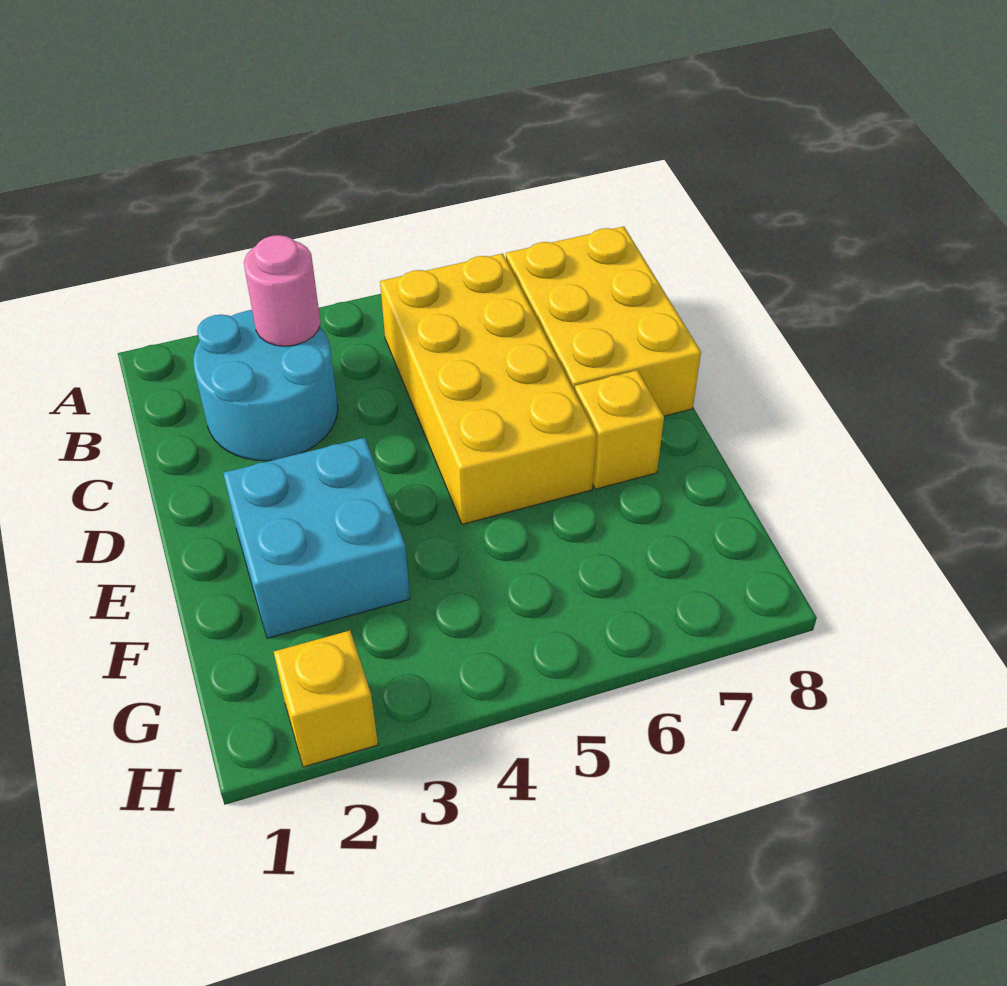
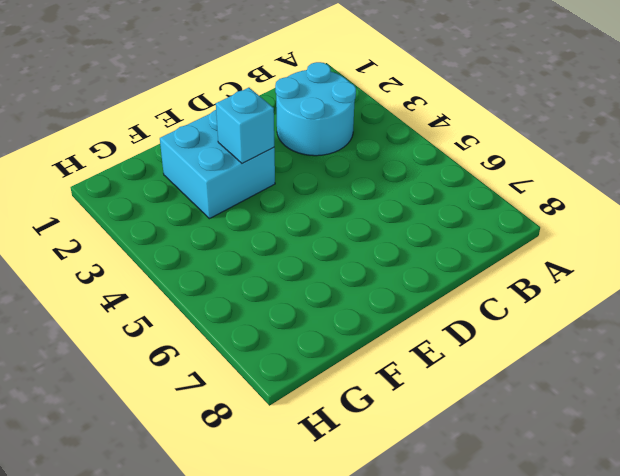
cyan 1x1 brick [216,88,274,164] -> none
none -> yellow 2x4 brick [380,254,596,524]
none -> yellow 2x3 brick [506,226,701,416]

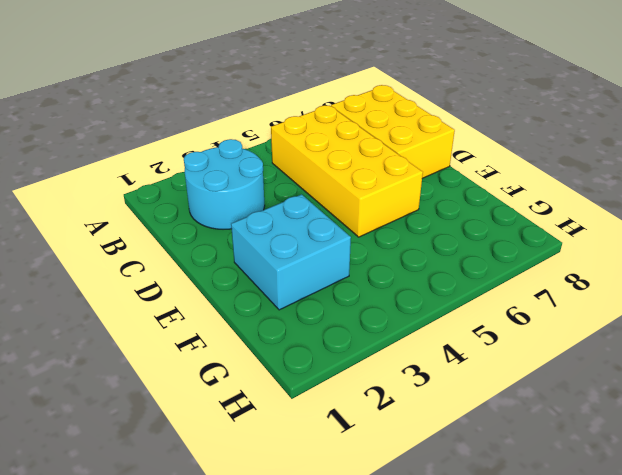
none -> yellow 1x1 brick [575,370,664,489]
none -> yellow 1x1 brick [274,631,378,767]

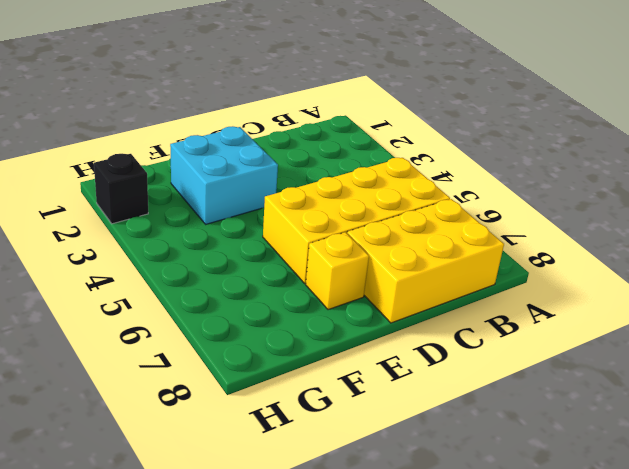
black 1x1 brick [94,154,148,224] -> yellow 1x1 brick [274,631,378,767]
none -> cyan 2x2 round brick [193,310,338,461]
none -> pink 1x1 round brick [244,235,321,346]

